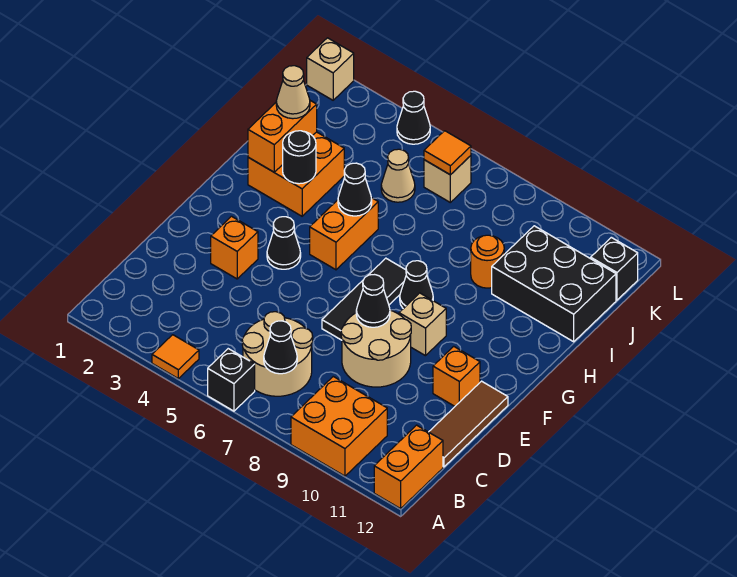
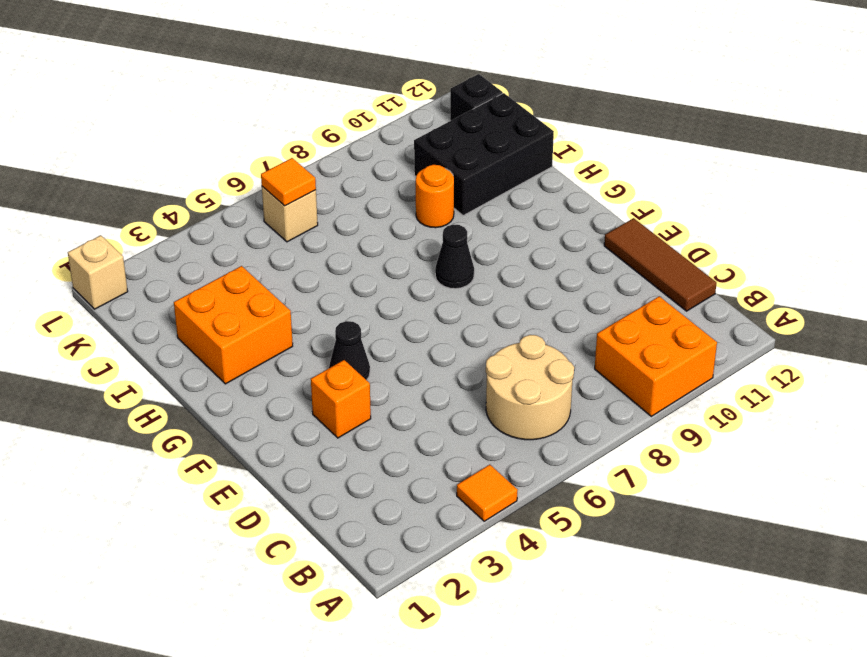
none -> black 1x1 brick [208,349,255,411]
none -> orange 1x2 brick [374,425,443,509]
none -> tan 2x2 round brick [341,310,411,387]

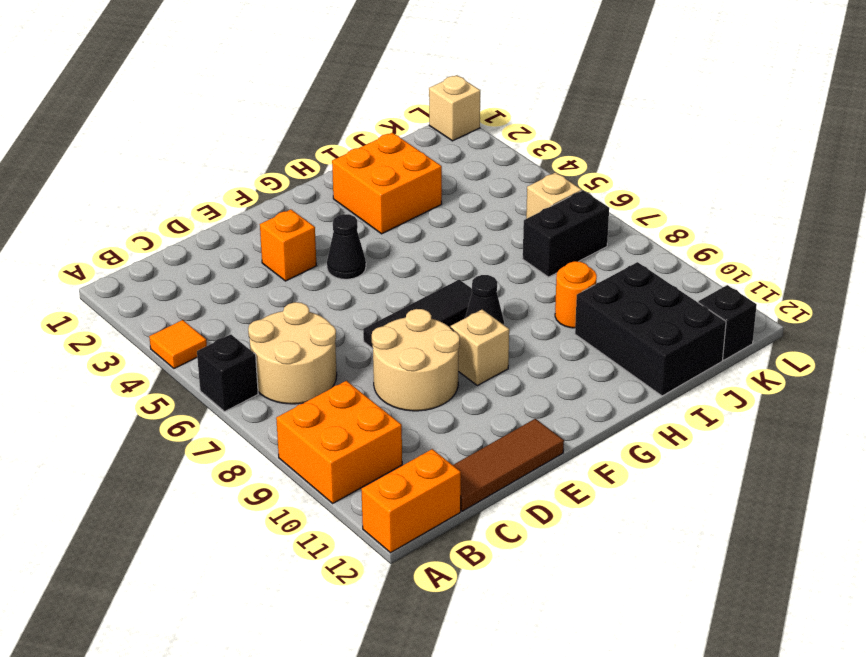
black 1x2 brick [523,190,609,277] -> none
none -> orange 1x1 brick [433,346,480,406]
none -> orange 1x2 brick [310,198,378,270]
none -> tan 1x1 cone [381,149,415,202]

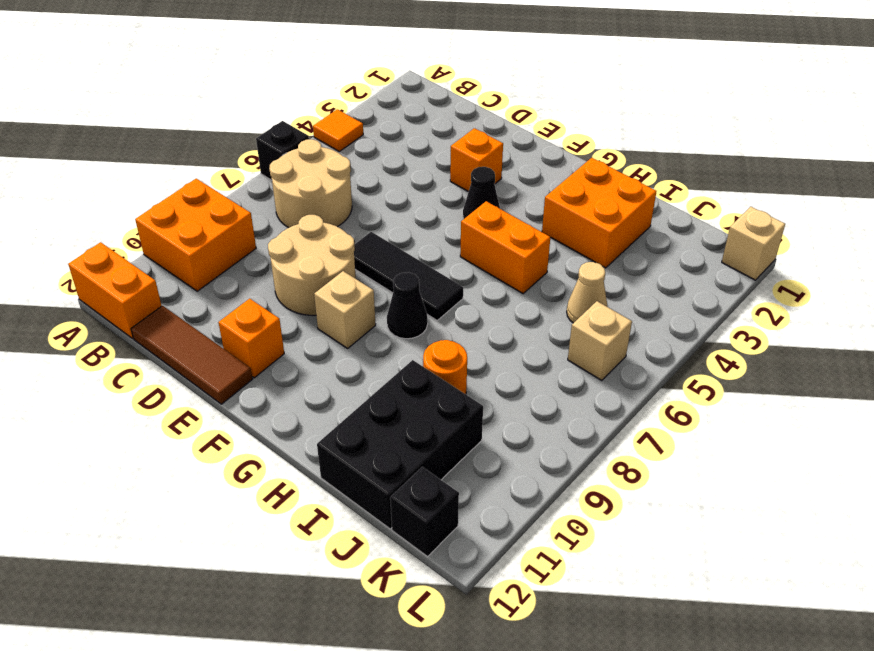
none -> black 1x1 cone [397,91,430,144]
none -> black 1x1 cone [264,321,297,374]
none -> black 1x1 cone [356,275,390,327]

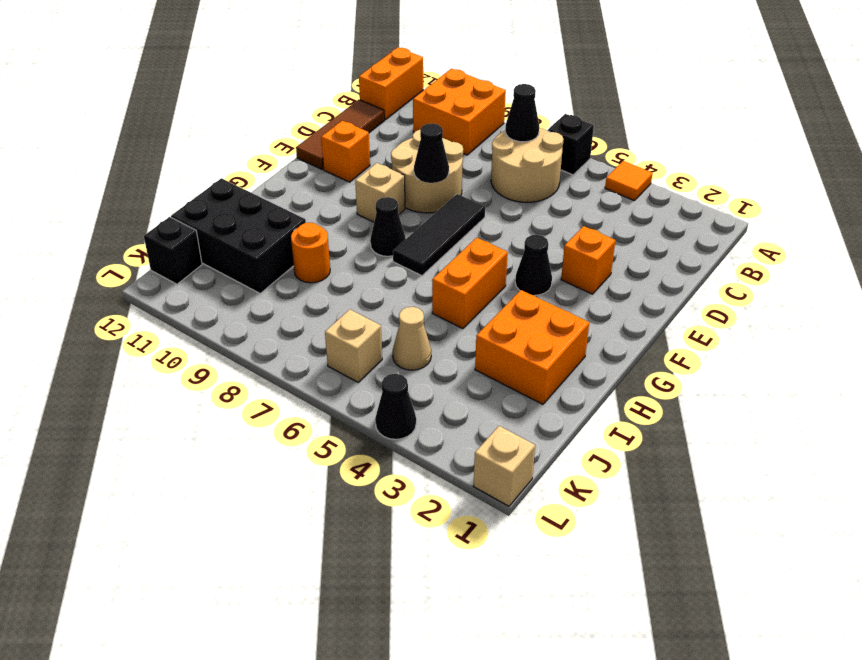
none -> orange 1x2 brick [248,101,317,172]
none -> black 1x1 round brick [283,131,316,184]
none -> black 1x1 cone [338,163,372,216]

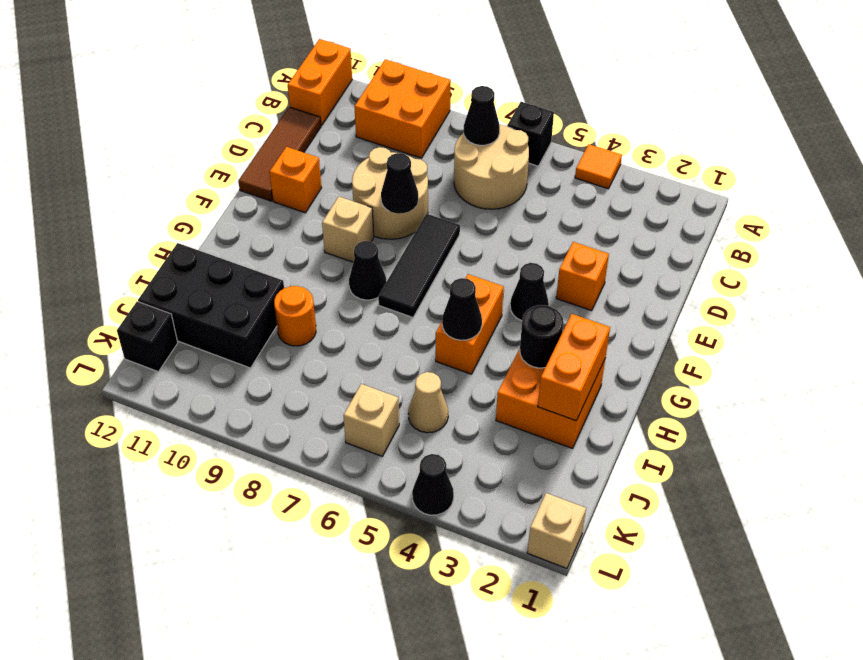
none -> orange 1x1 tile [424,131,471,175]
none -> tan 1x1 cone [276,66,310,119]

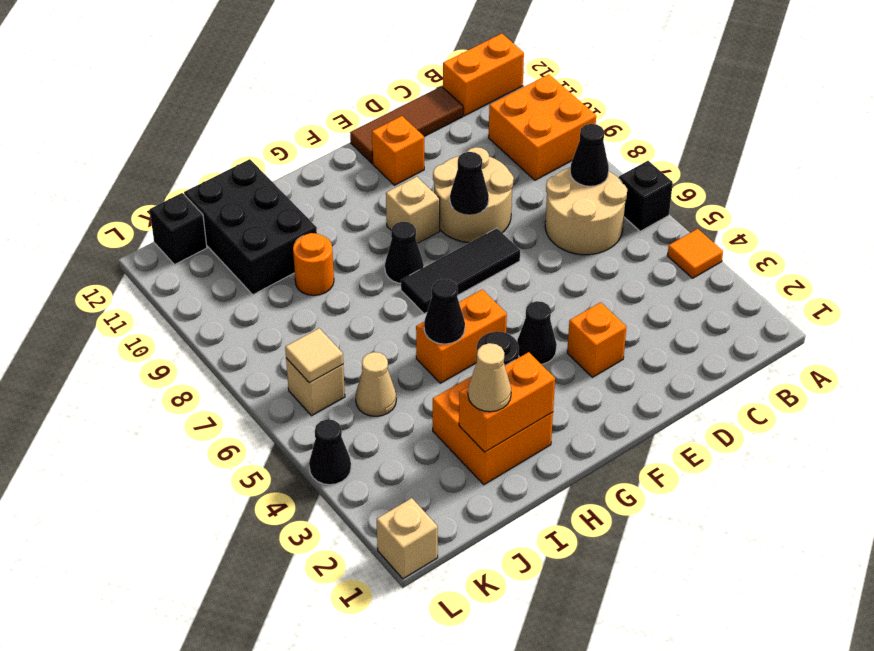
tan 1x1 tile [285,328,343,383] -> orange 1x1 tile [424,131,471,175]

